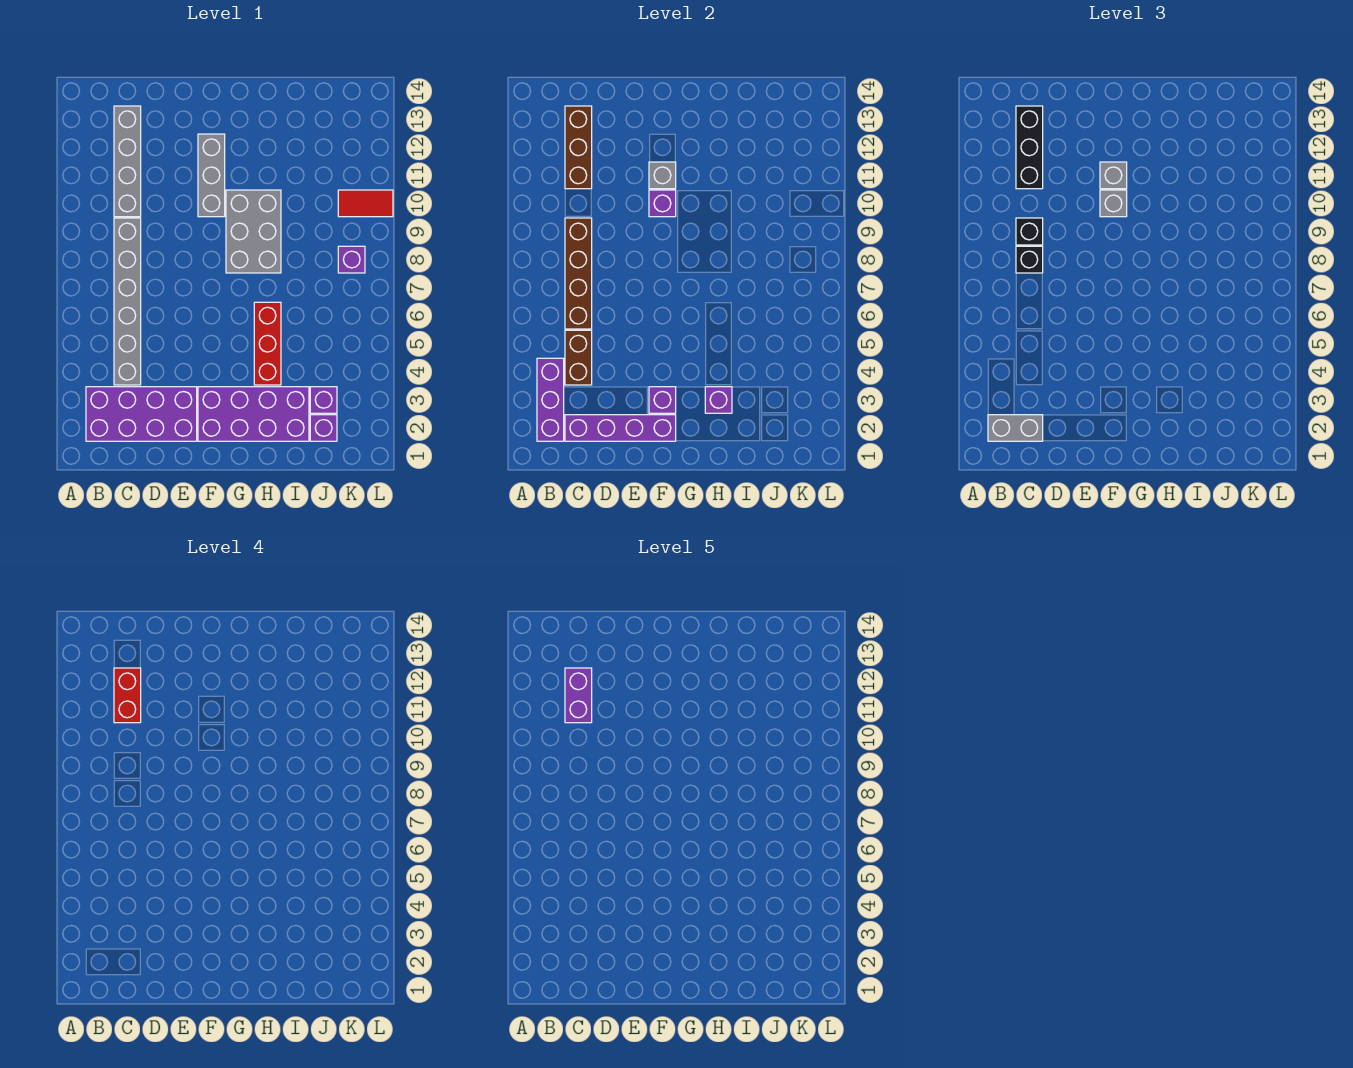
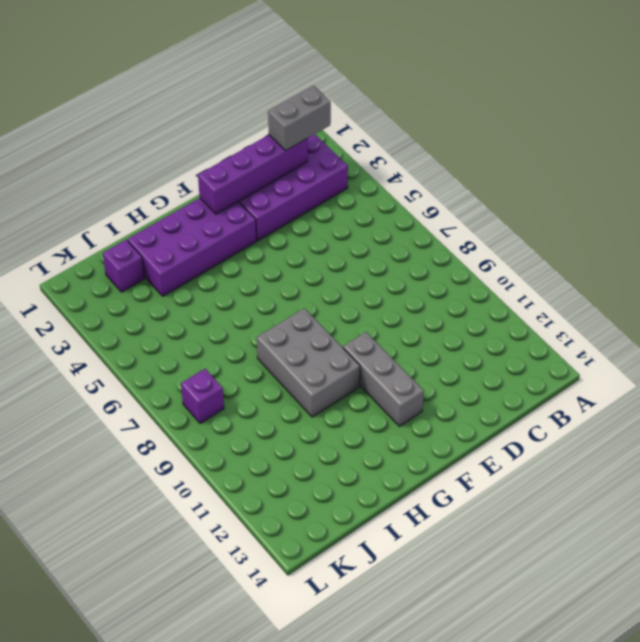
none -> grey 1x6 brick [114,218,141,385]
none -> grey 1x4 brick [114,106,141,217]
none -> red 1x3 brick [254,302,281,385]

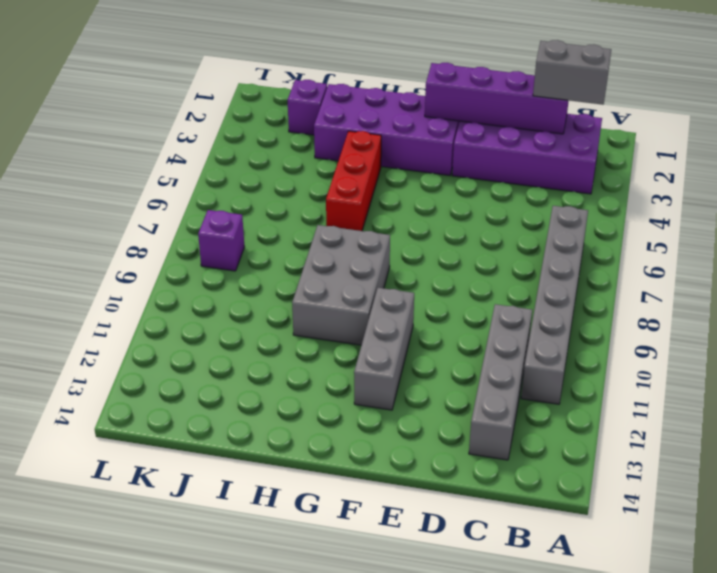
grey 1x6 brick [521,206,588,404] -> grey 1x6 brick moved to [114,218,141,385]
none -> purple 1x1 brick [310,387,337,413]
none -> red 1x2 tile [338,190,393,217]
none -> purple 1x3 brick [537,358,564,441]

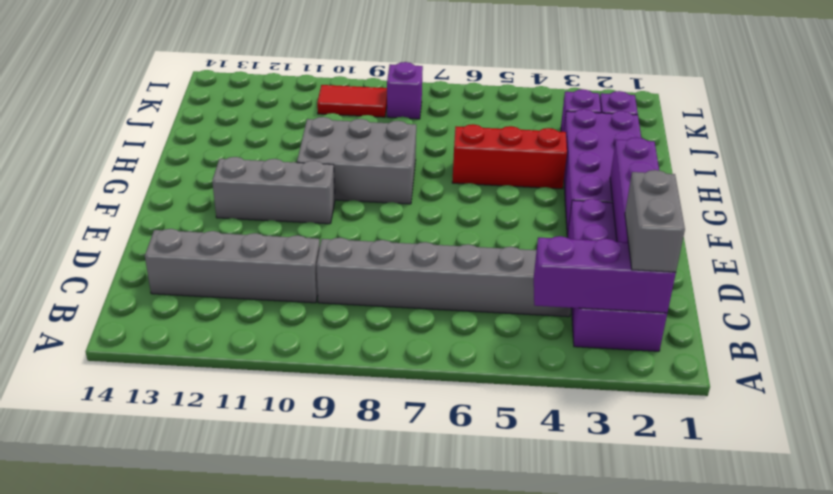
red 1x2 tile [317,85,387,117] -> red 1x2 tile turned to [338,190,393,217]
none -> brown 1x2 brick [565,330,592,385]
none -> brown 1x4 brick [565,218,592,329]
none -> brown 1x3 brick [565,106,592,189]

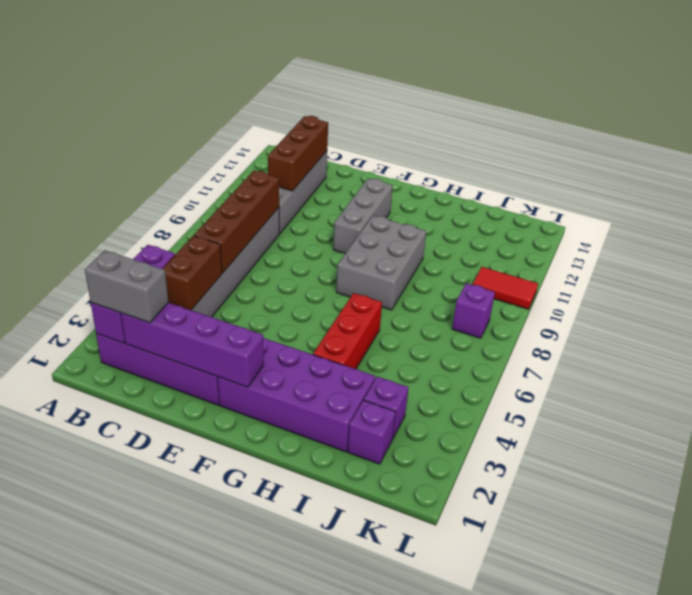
none -> purple 1x1 brick [649,387,676,413]
none -> purple 1x1 brick [649,190,676,217]
none -> grey 1x1 brick [649,162,676,189]

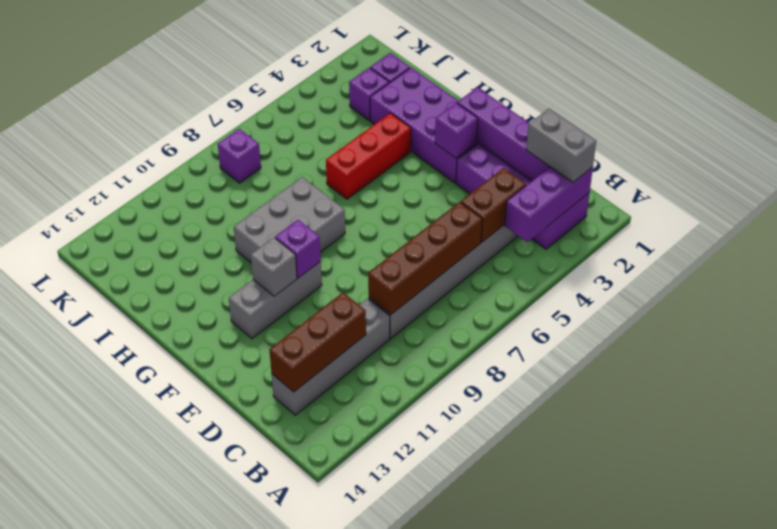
none -> red 1x2 tile [338,190,393,217]
none -> purple 1x1 brick [705,387,732,413]
none -> black 1x1 brick [1016,246,1043,273]

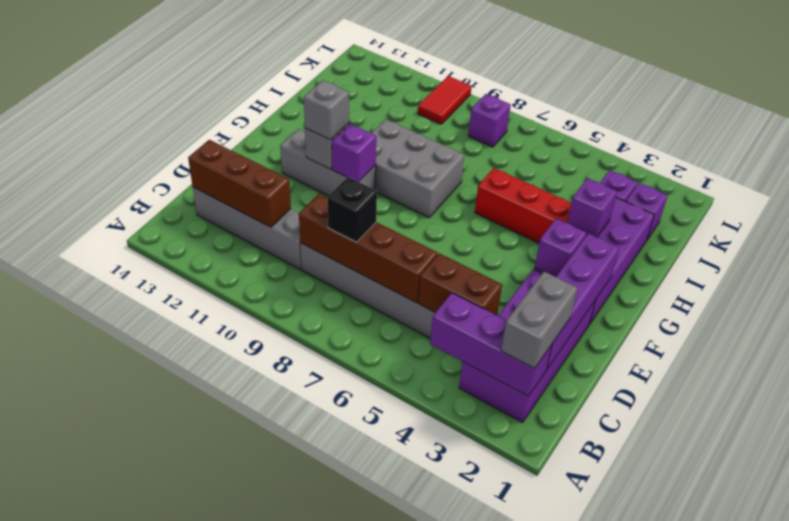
none -> black 1x1 brick [1016,218,1043,245]
none -> black 1x3 brick [1016,106,1043,189]
none -> grey 1x1 brick [1100,190,1127,217]

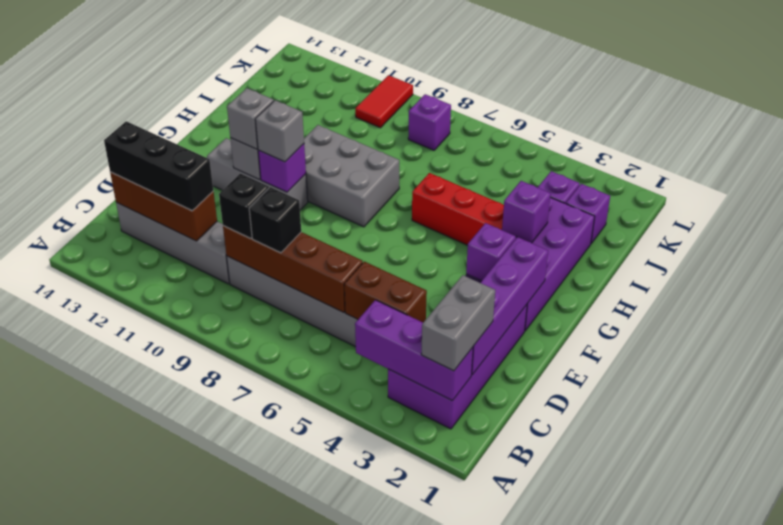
none -> red 1x2 brick [114,668,141,723]
none -> purple 1x2 brick [565,668,592,723]

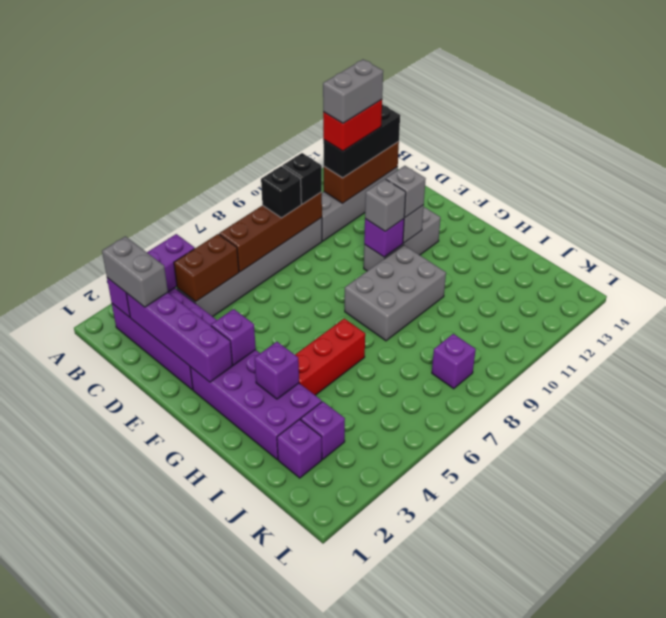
grey 1x2 brick [323,60,383,123] -> purple 1x2 brick [565,668,592,723]
none -> red 1x2 tile [338,190,393,217]

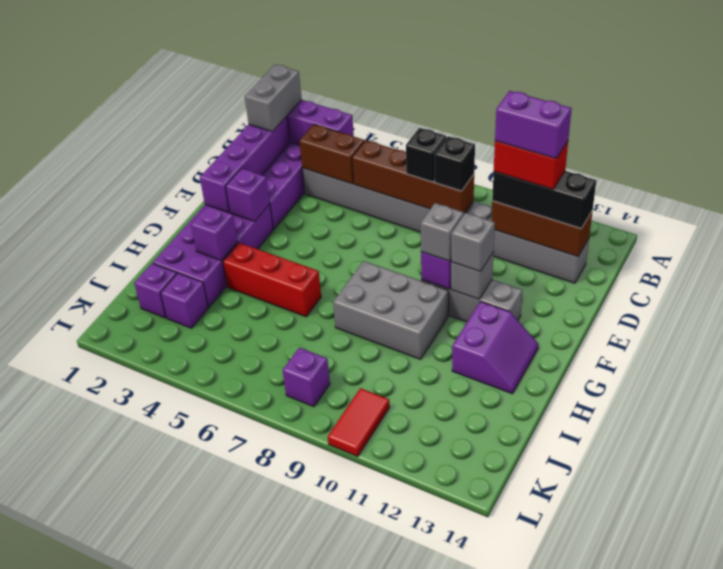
purple 2x2 slope [452,301,539,394] -> none

